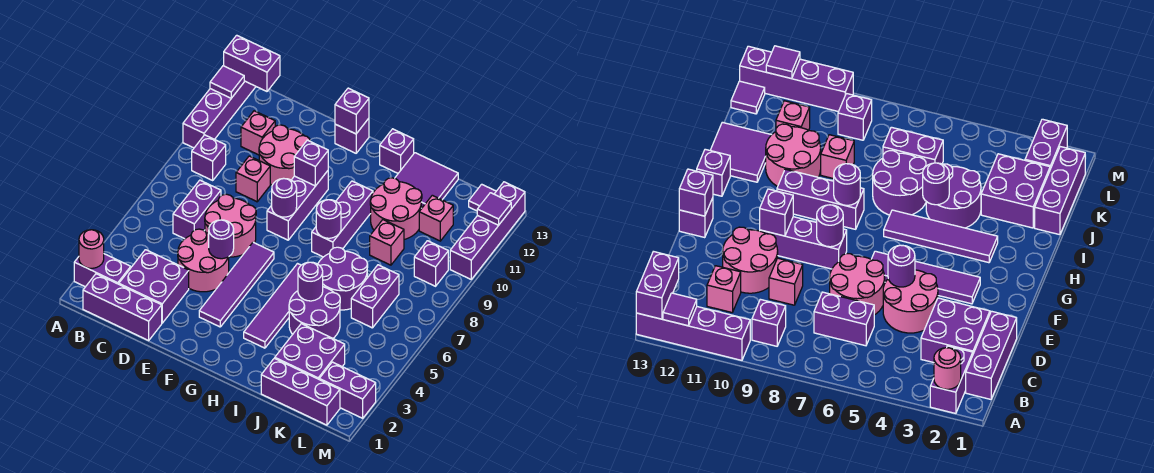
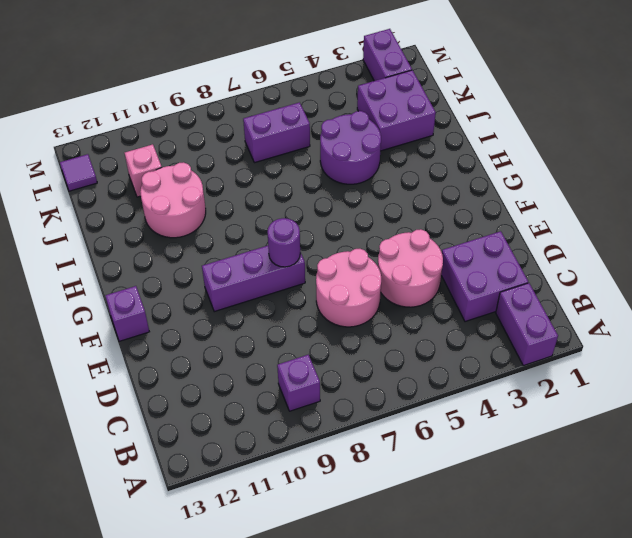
none -> purple 1x4 brick [183,81,256,148]
none -> purple 1x3 brick [83,274,162,340]
none -> purple 1x2 brick [173,180,221,239]
none -> pink 1x1 brick [241,111,275,155]

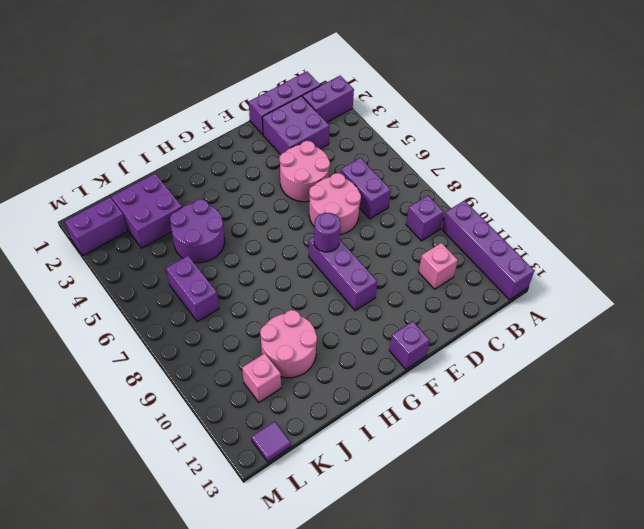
none -> pink 1x1 brick [236,156,270,202]
none -> pink 2x2 round brick [259,125,310,185]
none -> purple 1x4 tile [199,242,274,327]
none -> purple 1x4 tile [244,264,301,348]

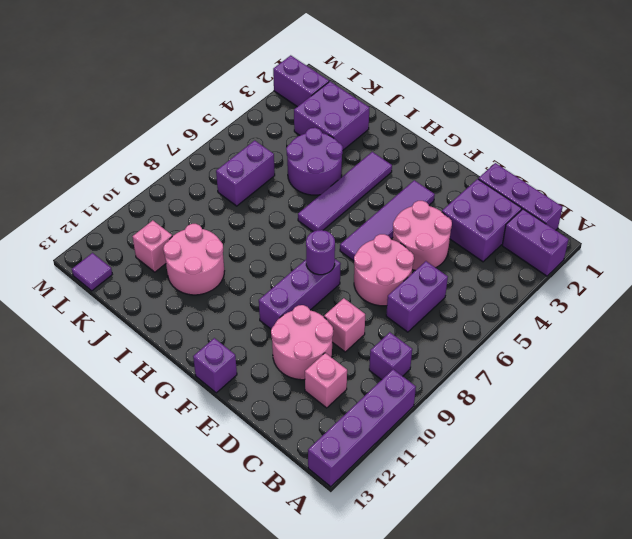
none -> purple 1x3 brick [312,181,373,257]
none -> purple 1x1 brick [380,129,414,173]
none -> purple 2x2 round brick [318,247,368,310]
none -> purple 2x2 tile [395,153,458,208]

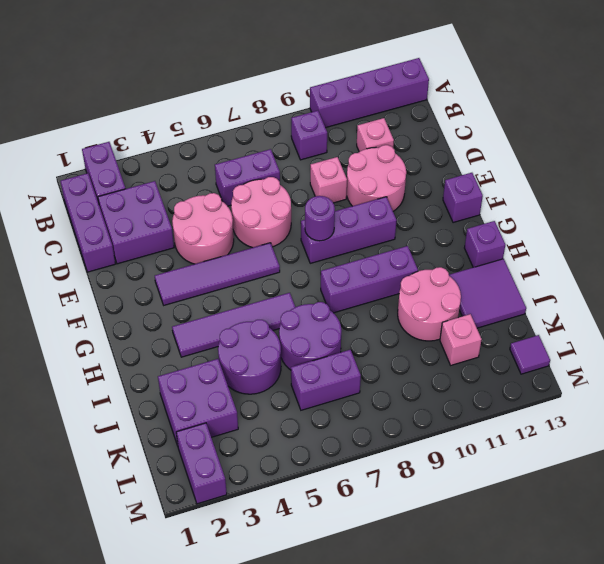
none -> purple 1x3 brick [261,358,340,425]
none -> pink 1x1 brick [370,220,404,265]
none -> purple 1x1 brick [414,241,448,286]
none -> purple 1x4 brick [450,182,525,279]

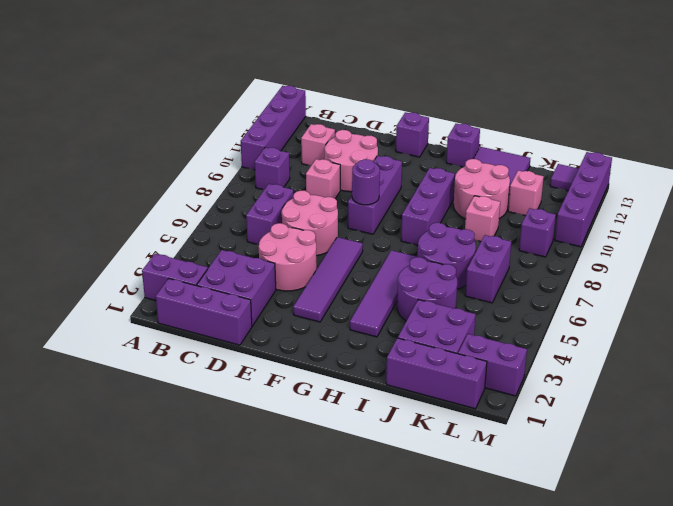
none -> pink 1x1 round brick [79,230,104,268]
none -> purple 1x1 tile [210,66,244,98]
none -> purple 1x2 brick [224,35,280,91]
none -> purple 1x1 round brick [209,220,234,259]

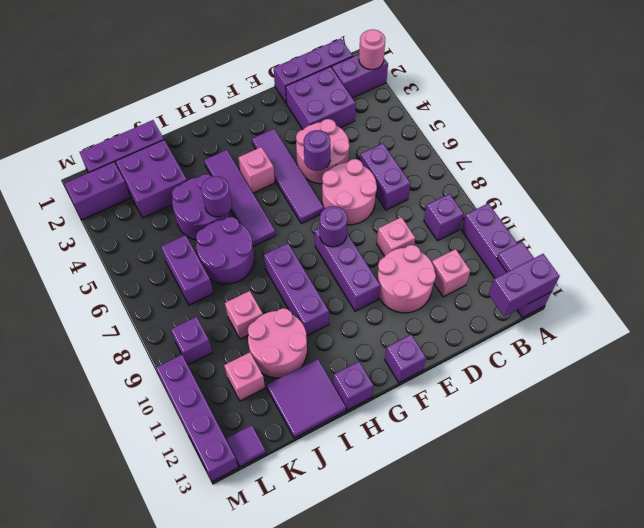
pink 1x1 brick [238,147,275,193] -> none
none -> purple 1x1 brick [294,140,328,186]
none -> purple 1x1 brick [335,88,369,134]
none -> purple 1x1 round brick [316,200,341,238]
none -> purple 1x1 tile [477,193,511,225]

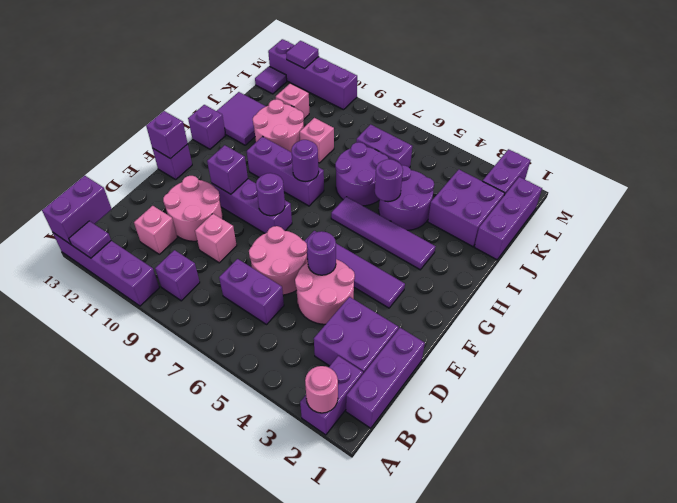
none -> purple 1x1 brick [414,241,448,286]

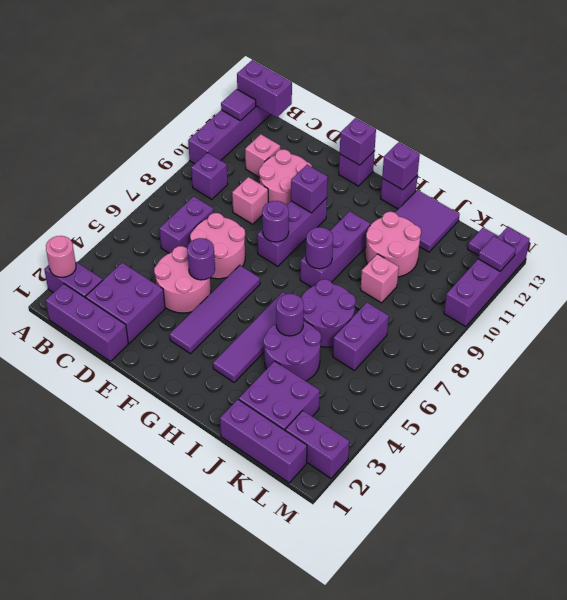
purple 1x1 brick [382,142,420,190] -> purple 1x1 brick moved to [414,241,448,286]
none -> pink 1x1 brick [419,195,453,241]

